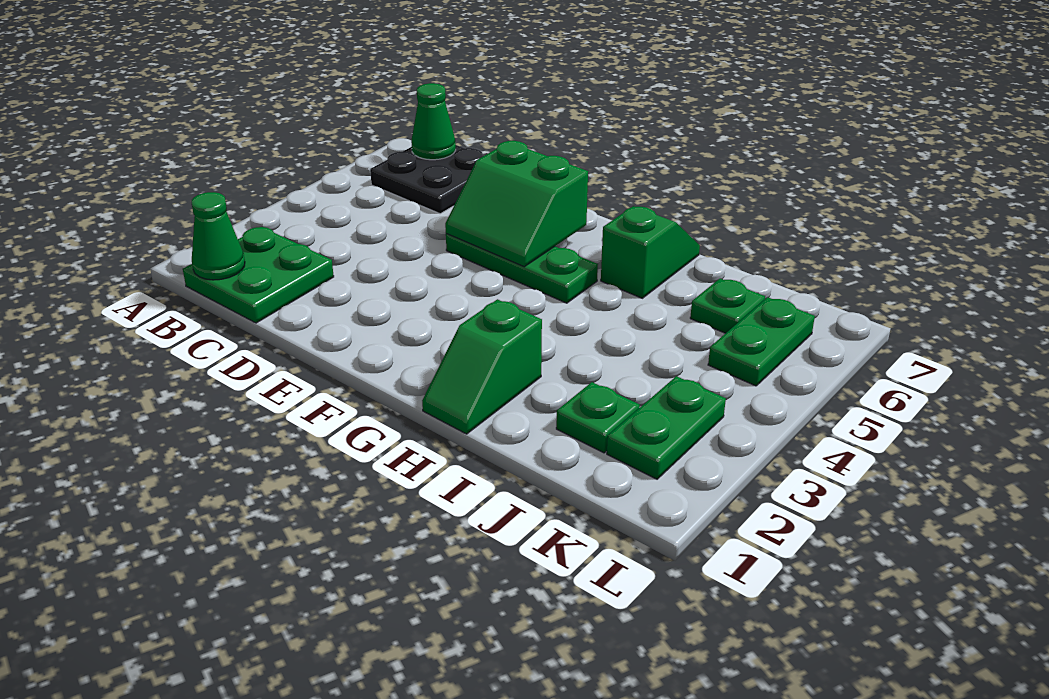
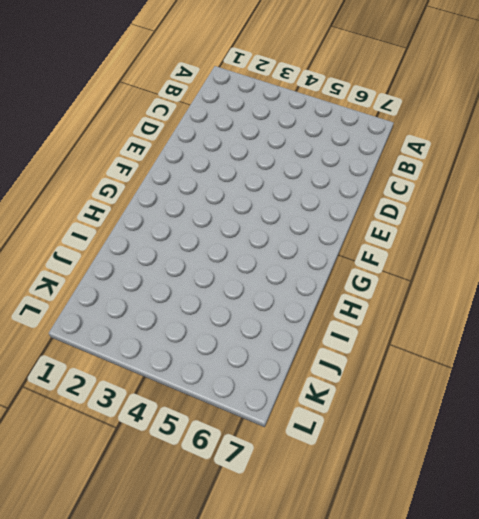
none -> green 2x2 plate [183,227,334,323]
none -> black 2x2 plate [370,145,484,214]
none -> green 1x3 plate [446,234,598,303]

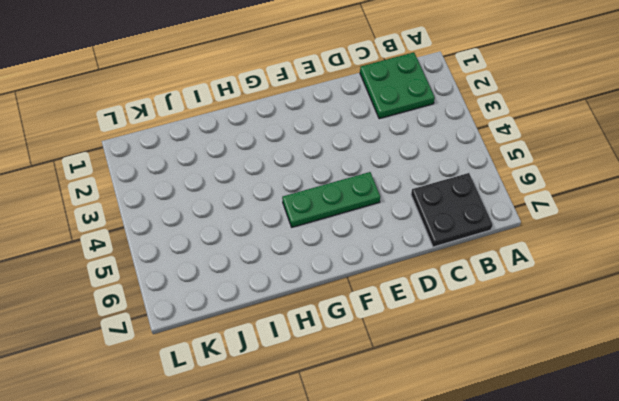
none -> green 1x2 slope [422,299,542,434]
none -> green 1x2 slope [601,206,700,298]
none -> green 1x1 plate [556,382,640,453]

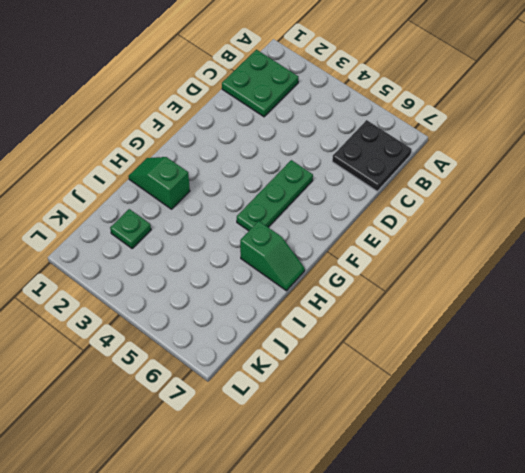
none -> green 1x1 plate [690,279,765,333]
none -> green 1x2 plate [607,376,726,479]
none -> green 1x2 plate [708,297,815,386]

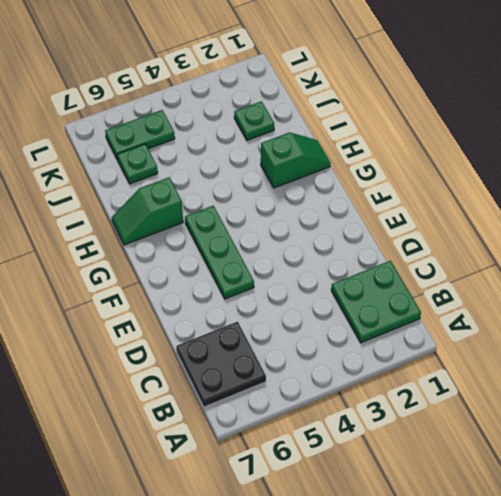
none -> green 1x2 plate [607,376,726,479]
none -> green 1x1 cone [192,192,245,280]
none -> green 1x1 cone [411,83,456,160]

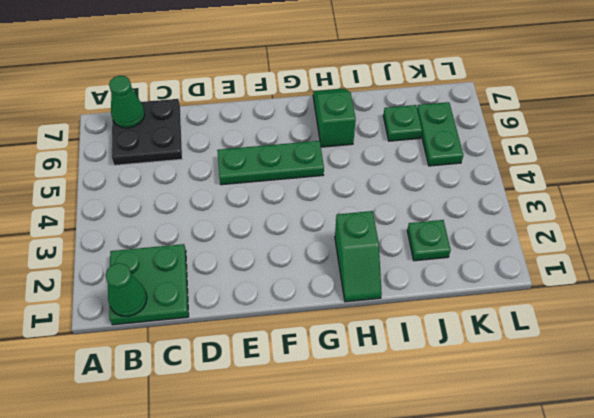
none -> green 1x2 plate [607,376,726,479]
none -> green 2x2 slope [445,141,588,267]

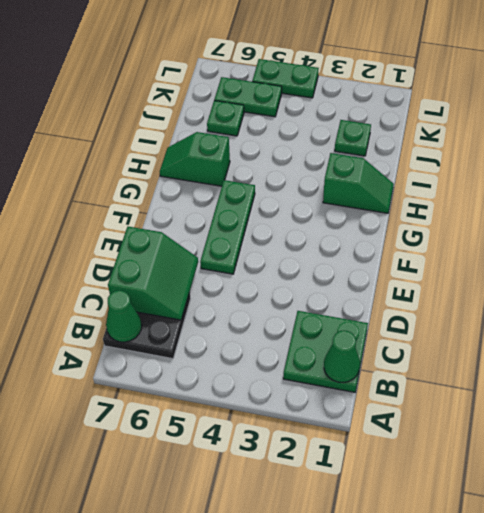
green 2x2 slope [108,227,198,320] -> green 2x2 slope moved to [445,141,588,267]
green 1x2 plate [252,59,319,98] -> green 1x2 plate moved to [607,376,726,479]

